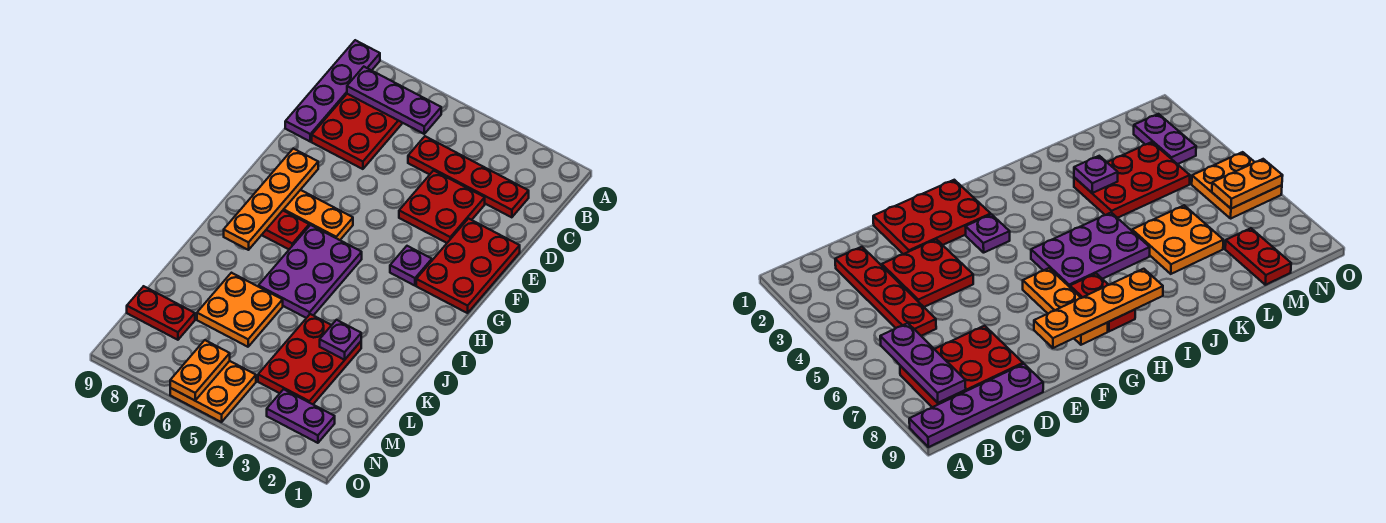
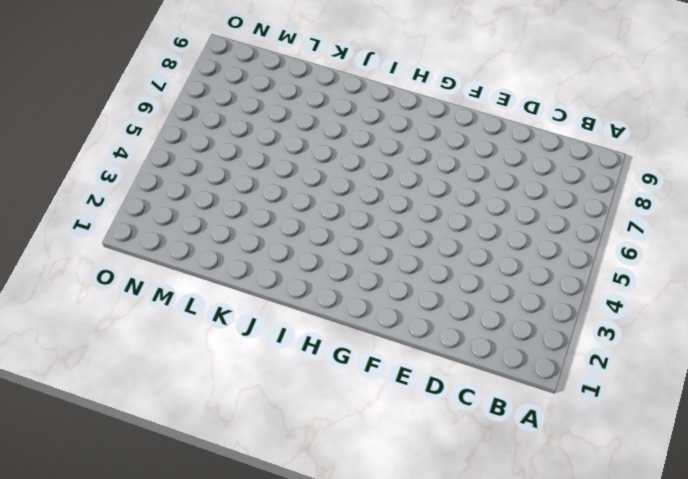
none -> purple 1x4 plate [285,40,380,141]
none -> red 2x3 plate [312,94,402,169]
none -> red 1x4 plate [408,136,529,217]

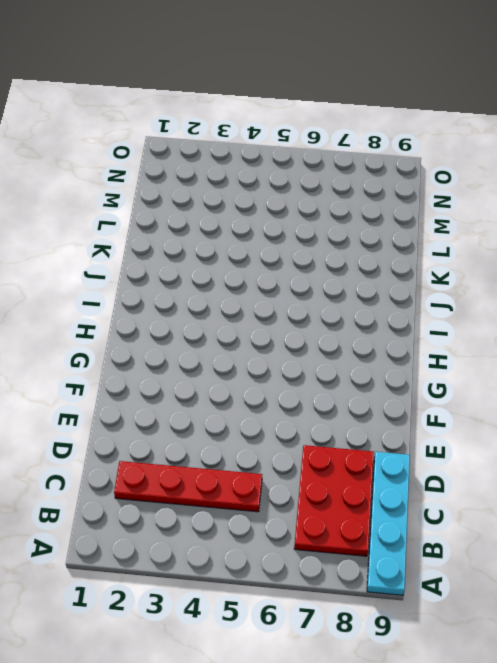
cyan 1x4 plate [367,452,410,595] -> purple 1x4 plate [285,40,380,141]
none -> red 2x2 plate [399,171,485,243]
none -> red 2x3 plate [416,219,520,313]
none -> purple 1x1 plate [390,246,432,286]

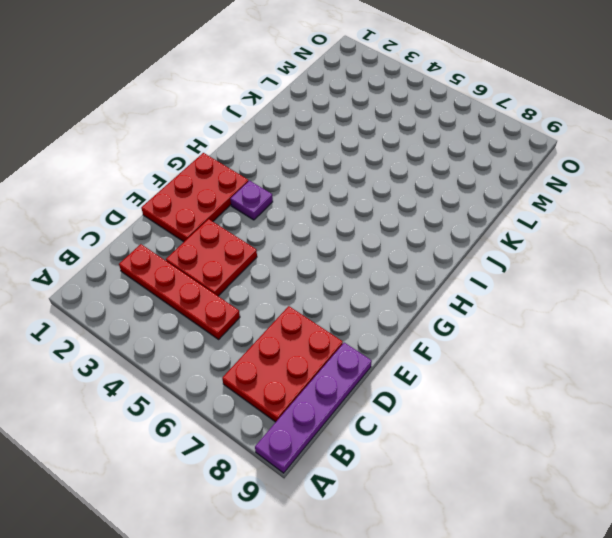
none -> orange 1x3 plate [283,190,353,240]
none -> purple 2x3 plate [258,225,362,318]
none -> red 1x2 plate [262,211,309,249]

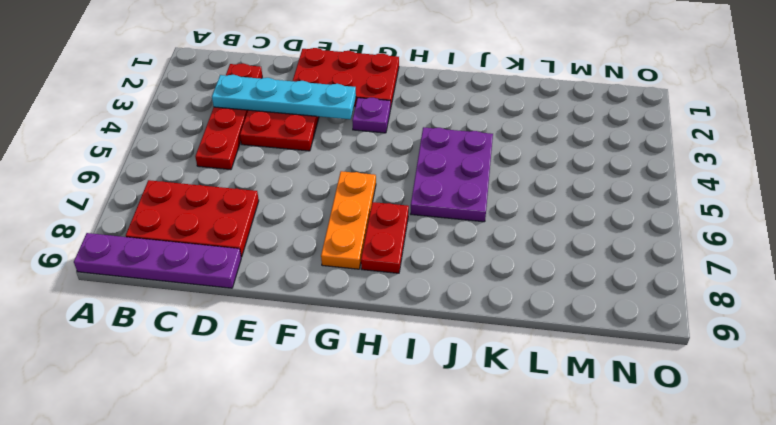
cyan 1x4 plate [212,75,356,119] -> none
purple 2x3 plate [411,127,493,222] -> purple 2x3 plate turned to [258,225,362,318]
none -> red 2x3 plate [258,314,361,404]
none -> orange 2x2 plate [197,273,283,347]
none -> red 1x2 plate [127,286,195,340]

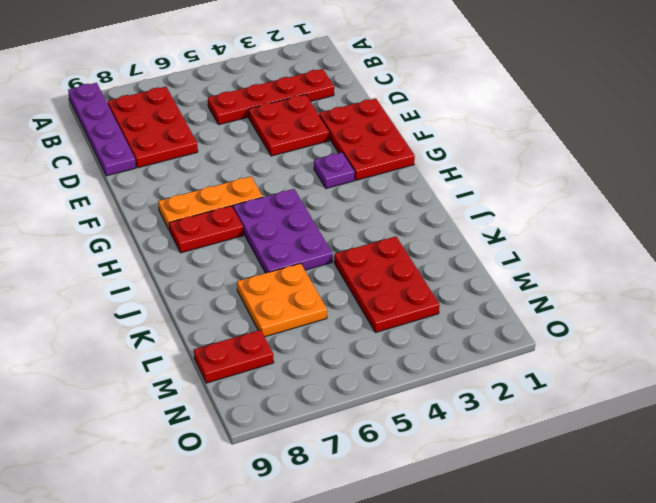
none -> purple 1x2 plate [267,389,335,443]
none -> orange 2x2 plate [170,361,256,422]
none -> purple 1x3 plate [347,67,441,134]

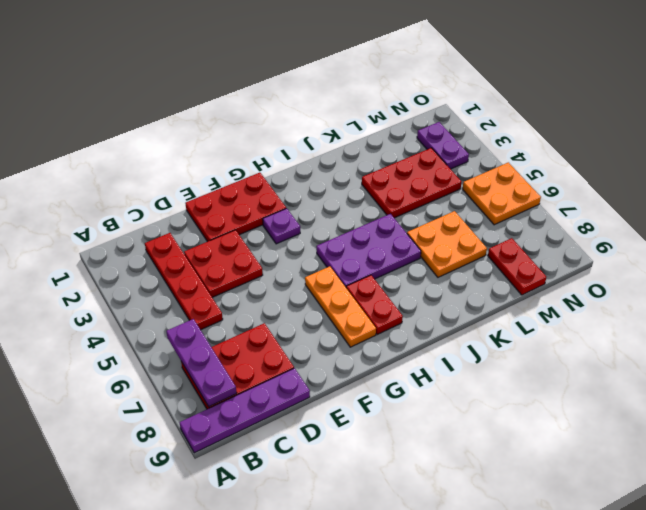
none -> orange 1x4 plate [224,148,318,250]
none -> purple 1x1 plate [320,320,361,360]
none -> orange 1x2 plate [170,340,230,400]

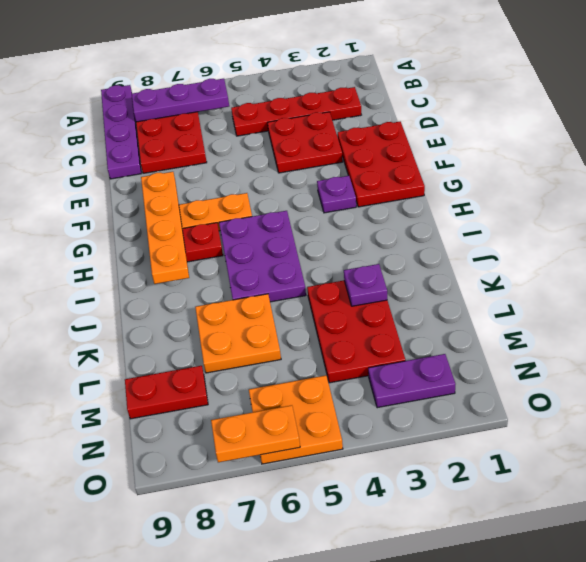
orange 1x2 plate [211,405,300,462] -> orange 1x2 plate turned to [170,340,230,400]

